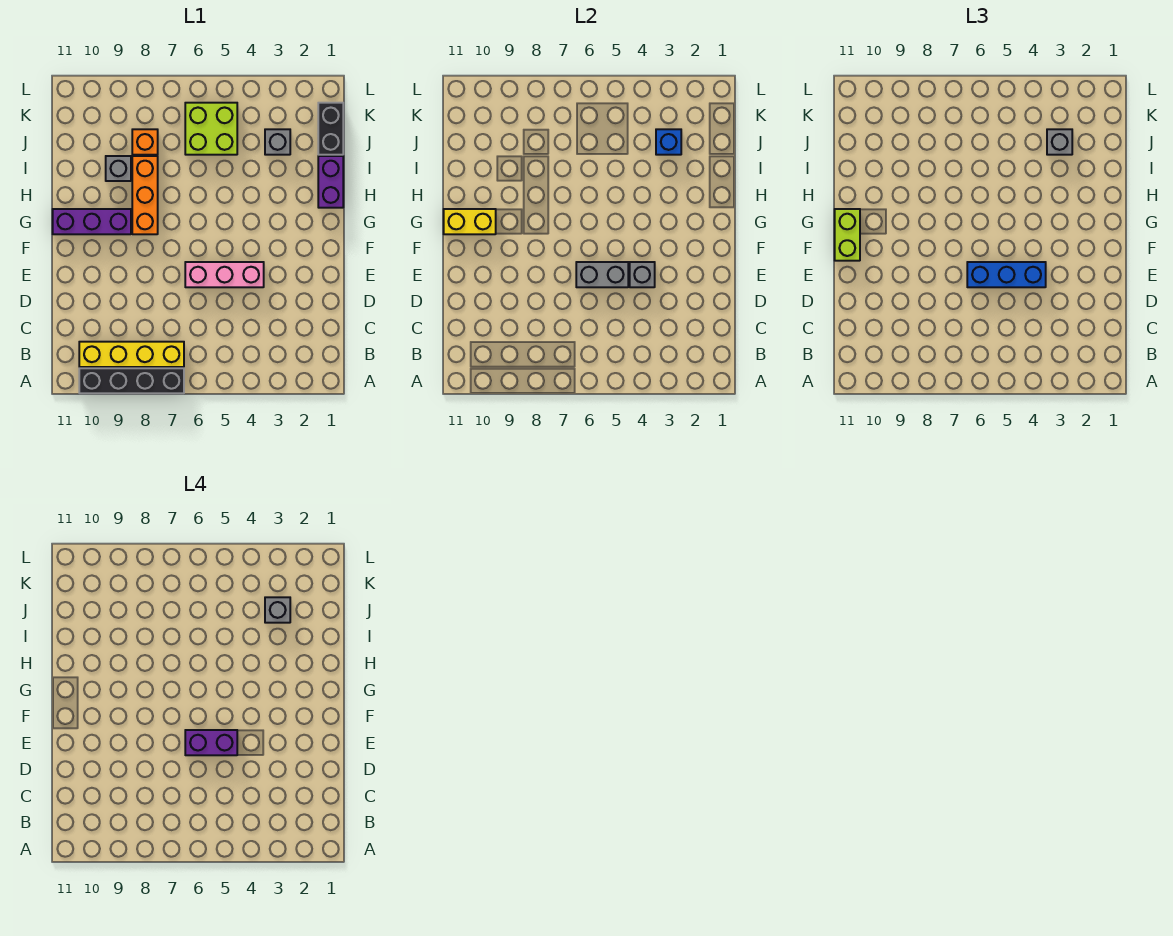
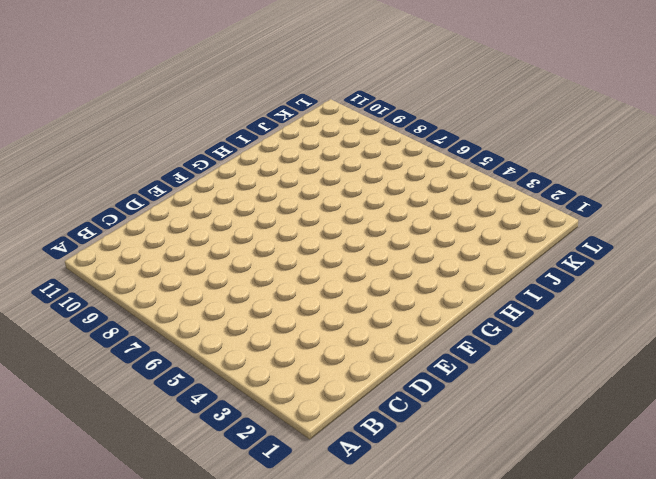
none -> black 1x4 brick [79,368,184,393]
none -> yellow 1x4 brick [79,342,184,367]
none -> pink 1x3 brick [185,262,264,287]

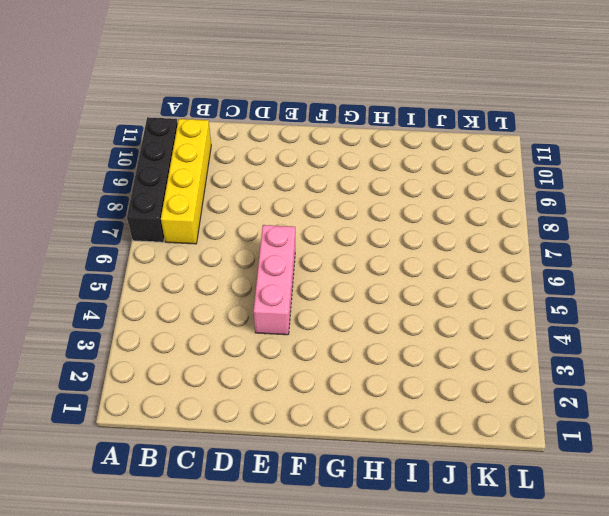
none -> orange 1x3 brick [132,156,158,234]
none -> purple 1x3 brick [53,209,131,234]
none -> purple 1x2 brick [318,156,343,208]

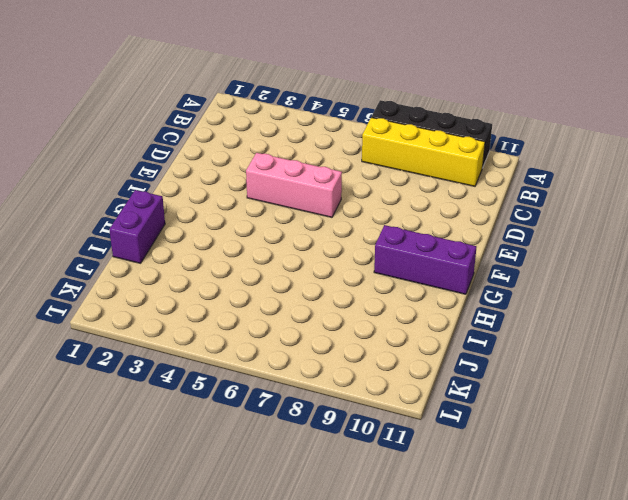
none -> orange 1x3 brick [132,156,158,234]
none -> grey 1x1 brick [106,156,131,181]
none -> black 1x2 brick [318,103,343,155]

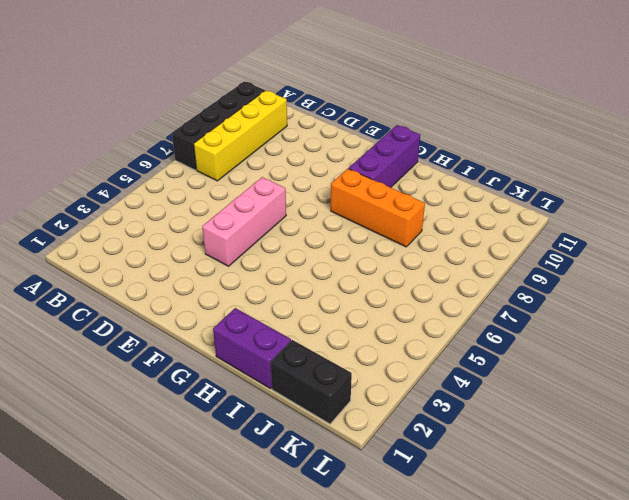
none -> grey 1x1 brick [106,156,131,181]
none -> grey 1x1 brick [265,129,290,155]
none -> lime 2x2 brick [185,103,237,155]

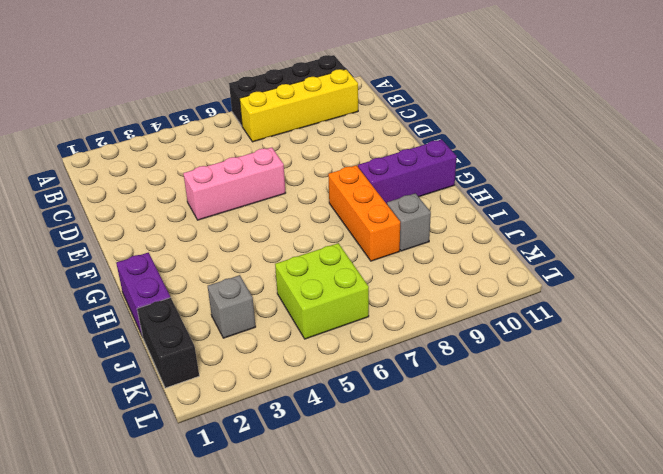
none -> orange 1x1 brick [132,129,158,155]
none -> grey 1x1 brick [630,262,655,287]
none -> grey 1x2 brick [576,262,628,287]

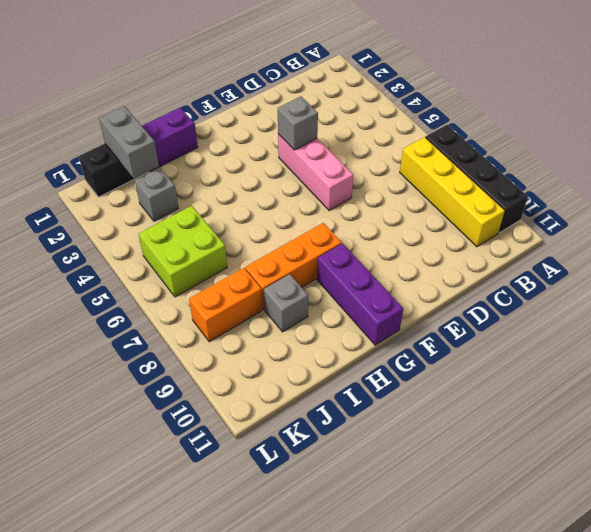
grey 1x2 brick [99,106,159,179] -> grey 1x2 brick moved to [576,262,628,287]
orange 1x2 brick [189,268,263,342] -> orange 1x1 brick [132,129,158,155]
none -> yellow 1x2 brick [444,209,496,234]
none -> blue 1x1 brick [656,129,681,155]
none -> blue 1x3 brick [967,262,1046,287]

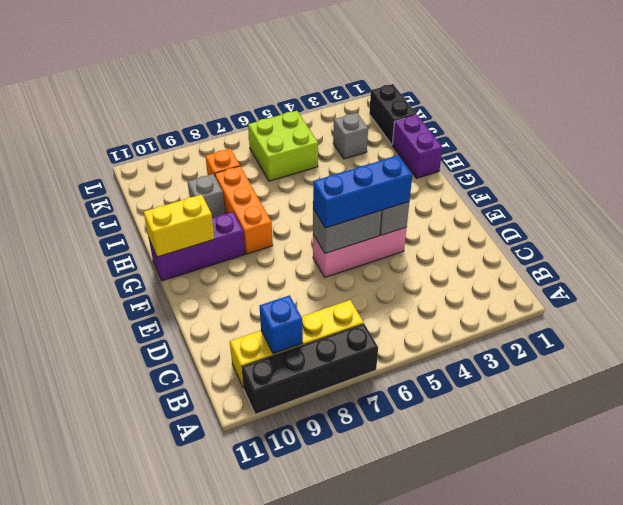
blue 1x1 brick [260,295,303,354] -> blue 1x1 brick moved to [656,129,681,155]
none -> lime 1x2 brick [835,209,860,261]
none -> grey 1x1 brick [1047,129,1072,155]
none -> purple 1x2 brick [185,730,237,755]

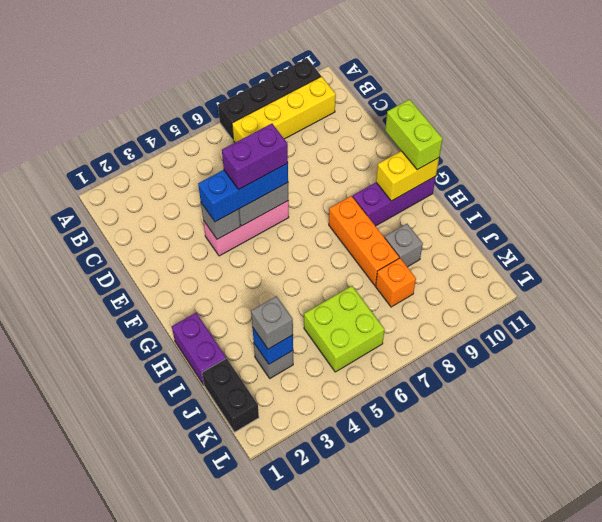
none -> grey 1x1 brick [265,597,290,623]

